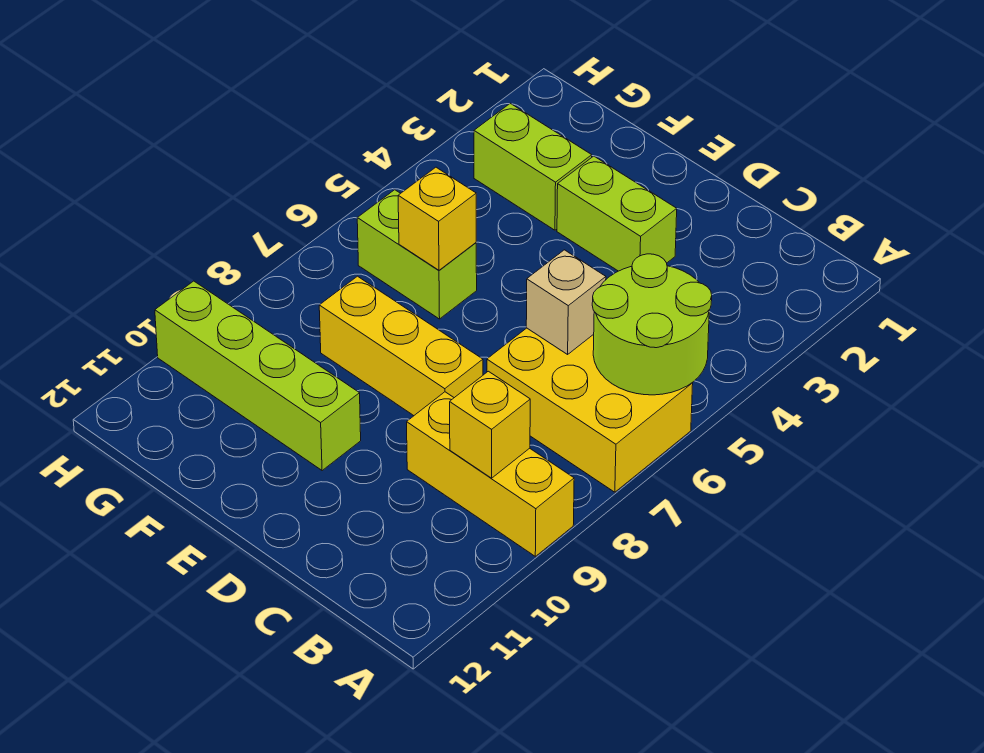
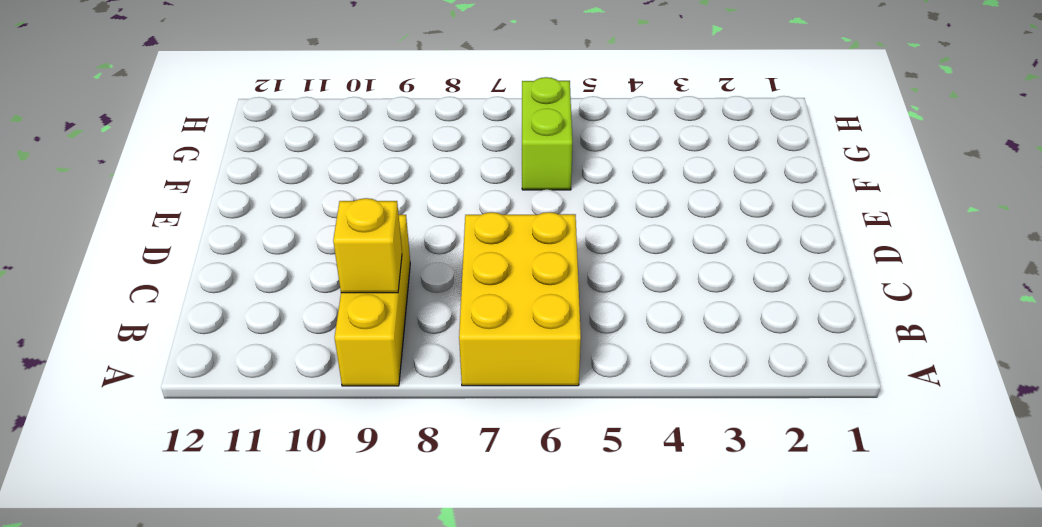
none -> lime 1x2 brick [557,156,677,271]
none -> yellow 1x3 brick [319,276,483,416]

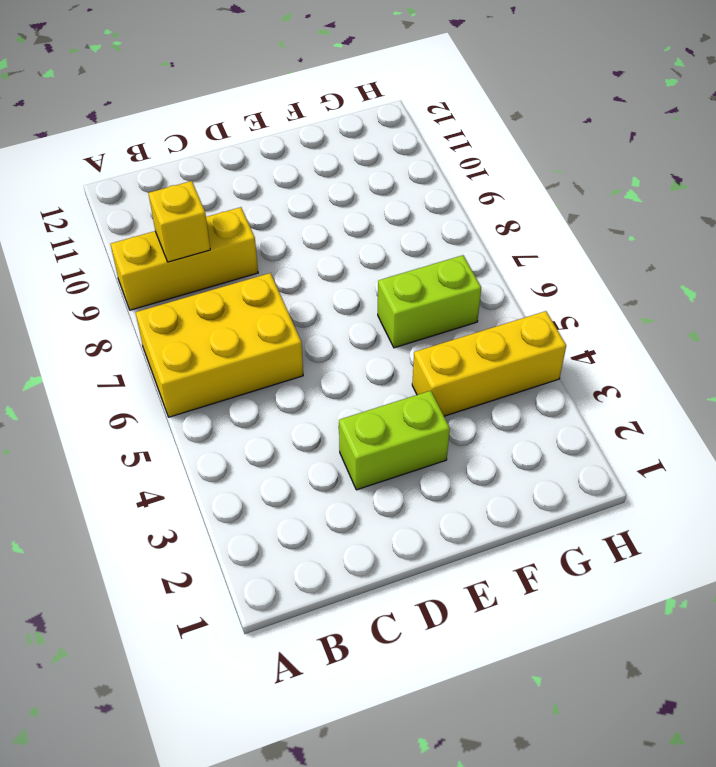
yellow 1x3 brick [412,311,566,416] -> yellow 1x3 brick moved to [319,276,483,416]
none -> lime 1x4 brick [155,281,361,471]
none -> lime 1x2 brick [474,103,592,230]

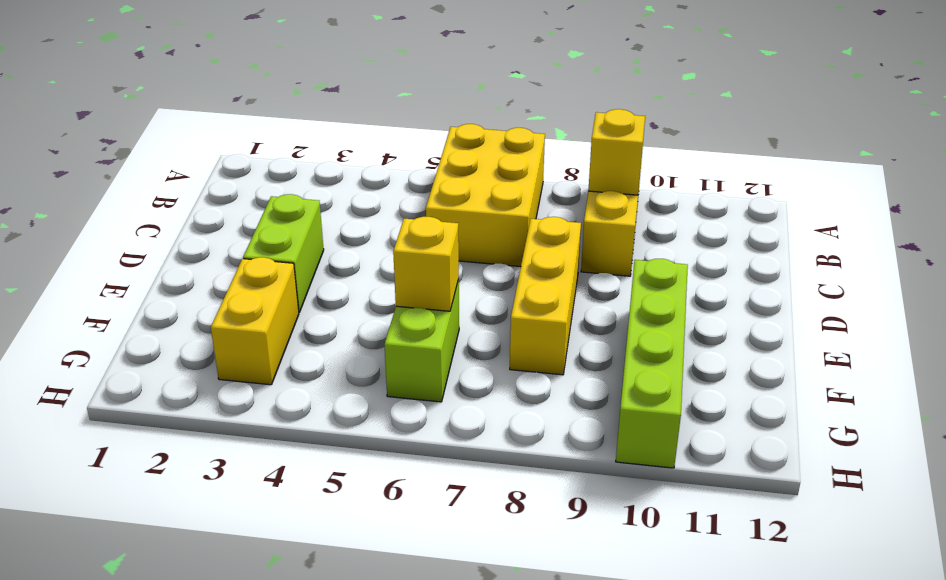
yellow 1x2 brick [211,257,299,385] -> lime 1x2 brick [474,103,592,230]
none -> lime 2x2 round brick [592,254,712,395]
none -> tan 1x1 brick [526,250,606,354]

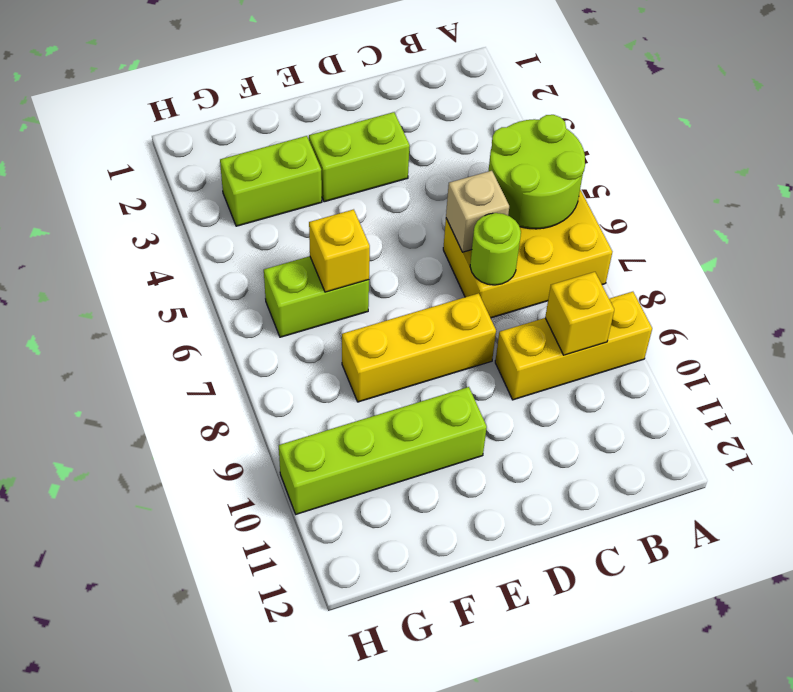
lime 1x1 round brick [470,213,521,285] -> none

